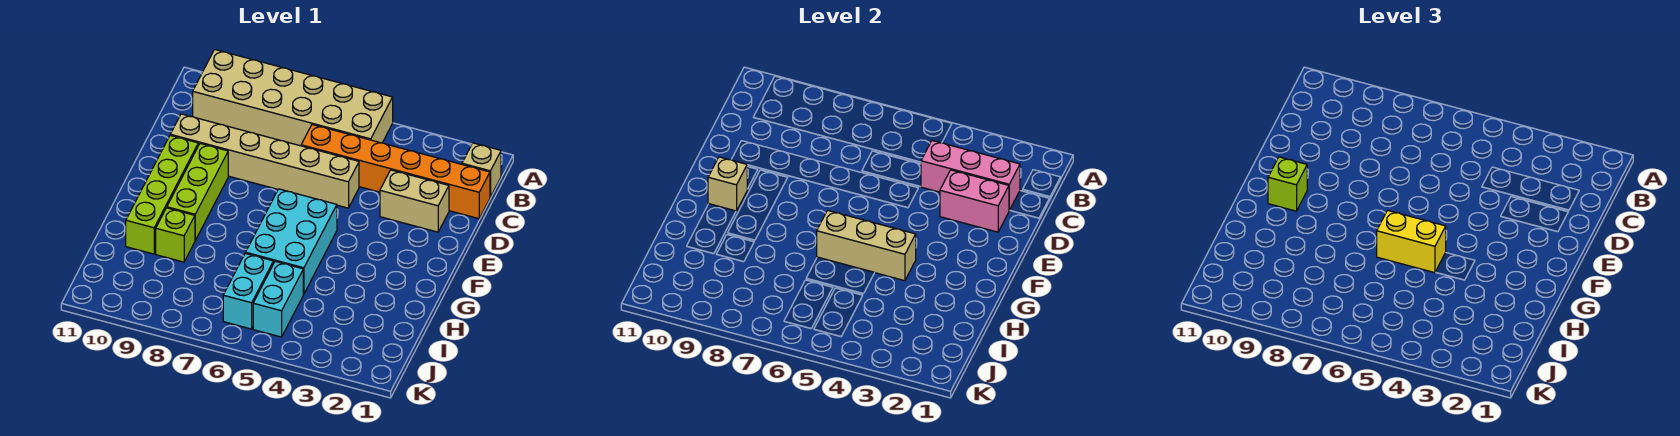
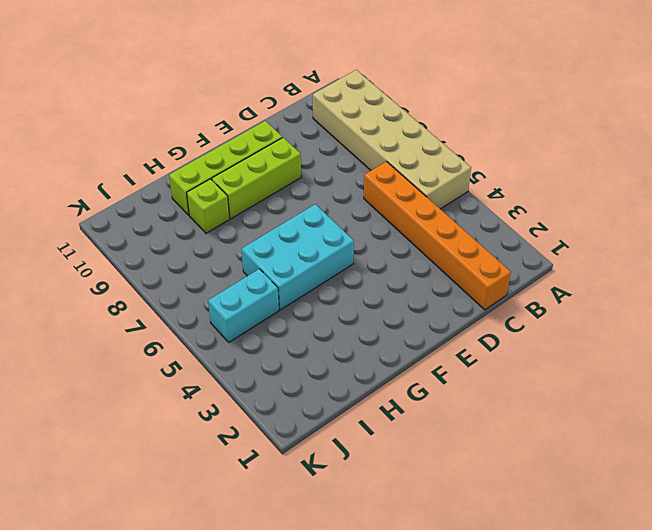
none -> tan 1x1 brick [462,143,501,197]
none -> tan 1x2 brick [380,170,449,232]
none -> tan 1x6 brick [170,114,359,208]

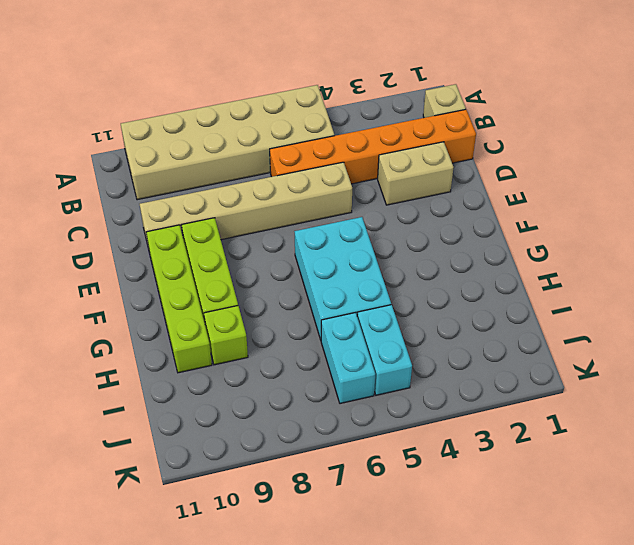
none -> pink 1x3 brick [921,141,1020,210]
none -> pink 1x2 brick [940,170,1009,232]
none -> tan 1x1 brick [708,157,747,211]

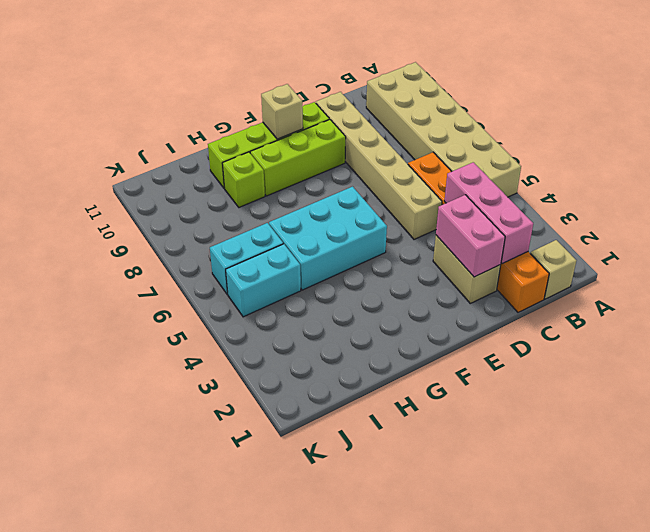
none -> tan 1x3 brick [817,210,916,281]
none -> lime 1x1 brick [1268,157,1307,211]
none -> yellow 1x2 brick [1377,210,1446,273]

